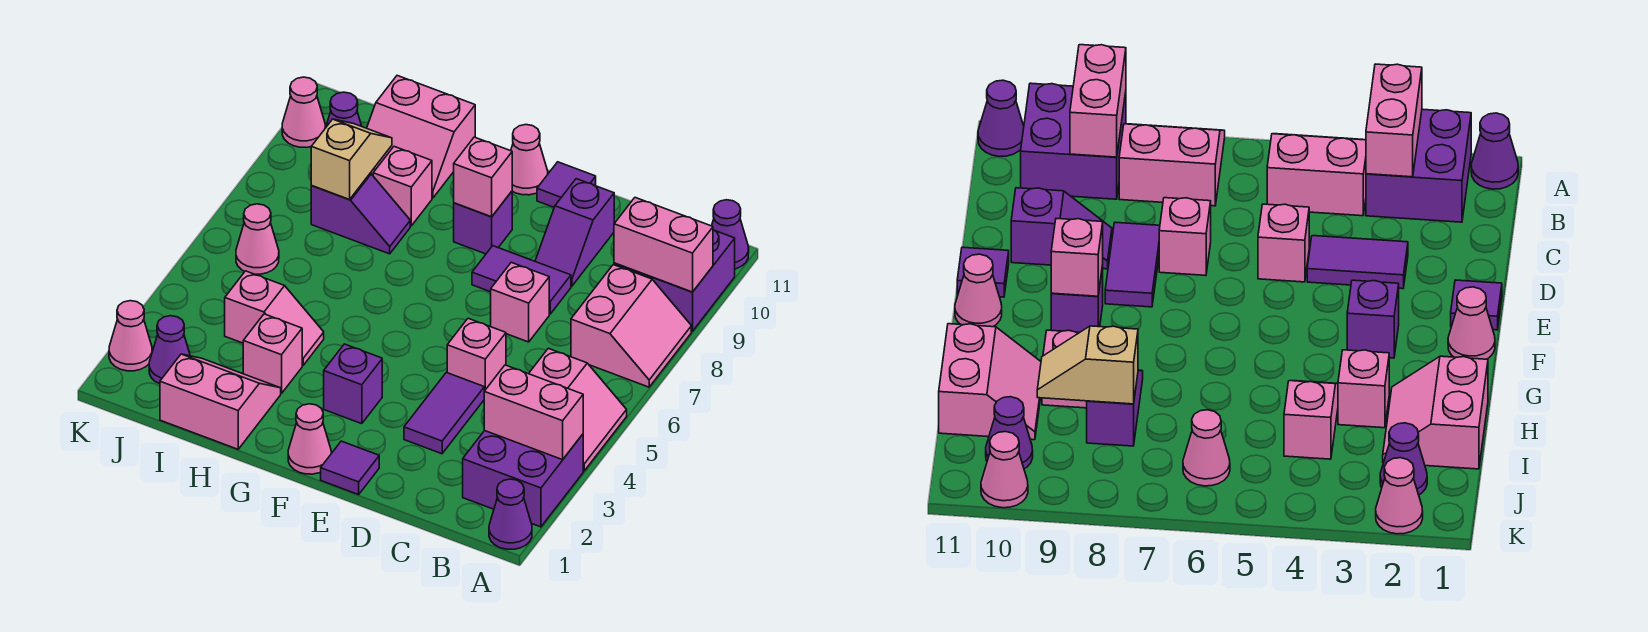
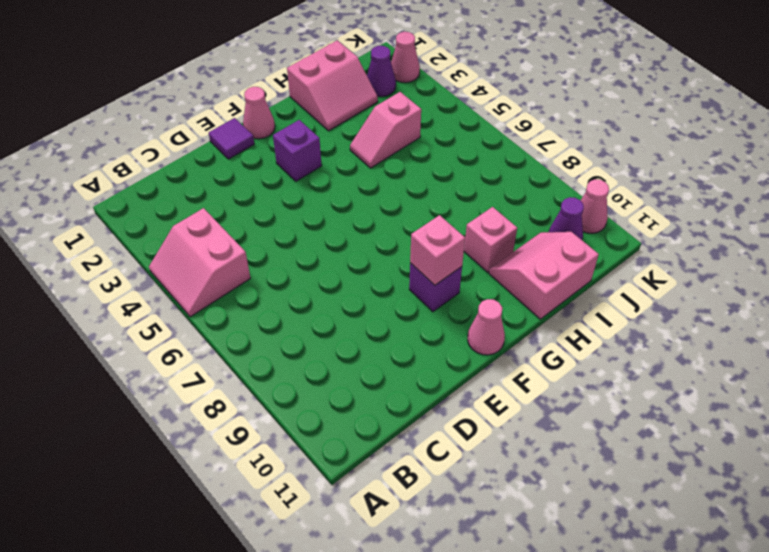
none -> purple 1x1 cone [489,479,532,549]
none -> purple 2x2 brick [463,430,583,527]
none -> pink 2x2 slope [571,265,691,387]
none -> purple 2x2 brick [614,230,735,331]

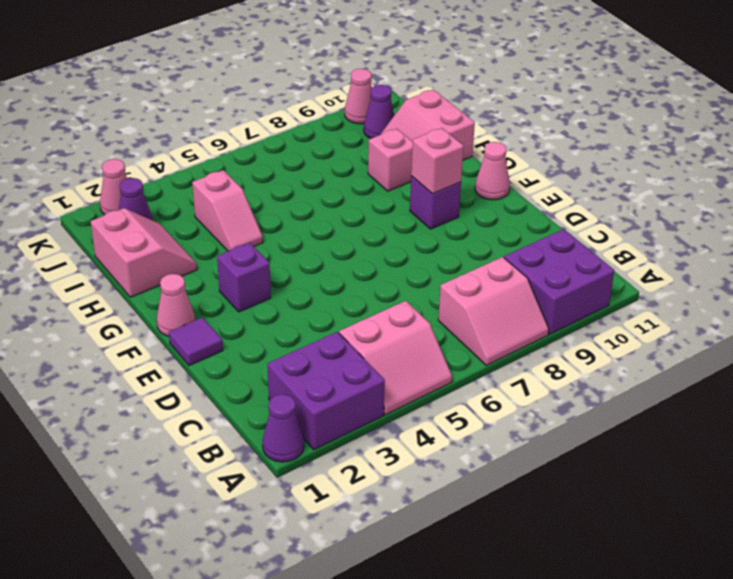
none -> purple 1x1 cone [712,200,749,269]
none -> purple 1x2 tile [404,372,484,454]
none -> pink 1x1 brick [447,318,506,391]
none -> pink 1x1 brick [491,262,549,342]

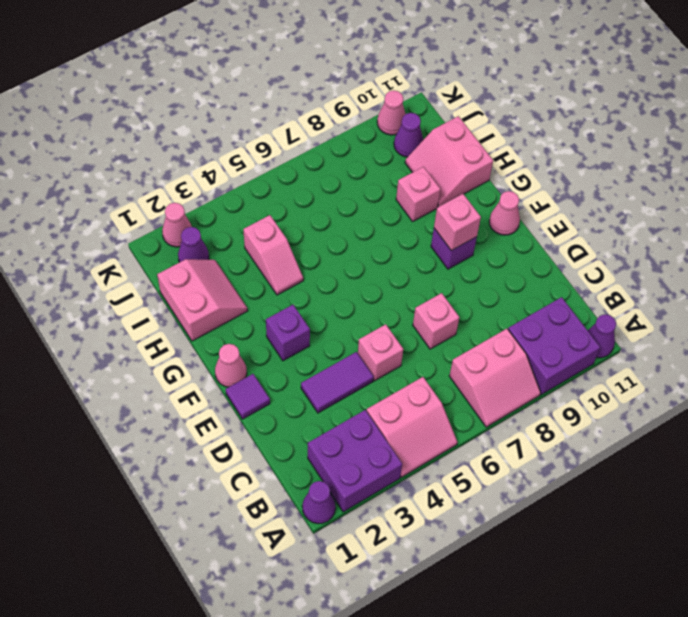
none -> purple 1x2 tile [472,246,571,314]
none -> purple 1x2 slope [535,179,614,286]
none -> purple 1x1 tile [537,162,596,207]
none -> pink 1x1 brick [243,314,302,394]

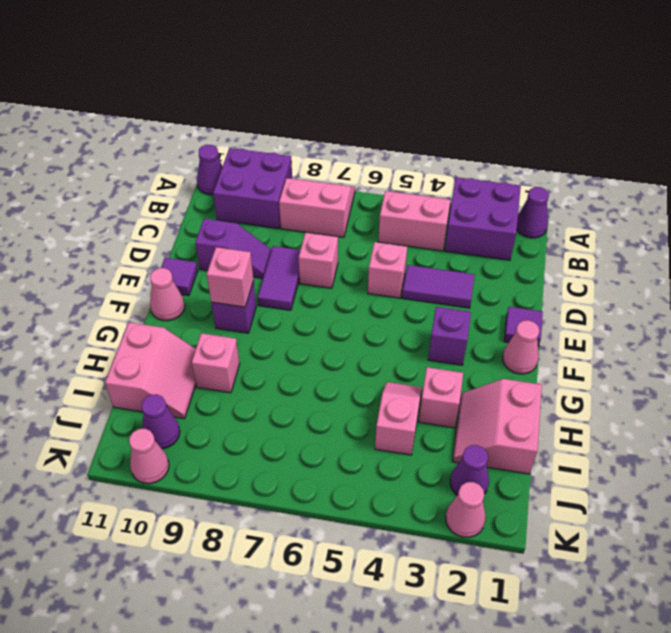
none -> purple 1x2 slope [311,174,410,254]
none -> pink 1x1 cone [236,204,279,274]
none -> pink 1x2 brick [484,365,583,460]
none -> pink 1x2 brick [614,198,713,292]

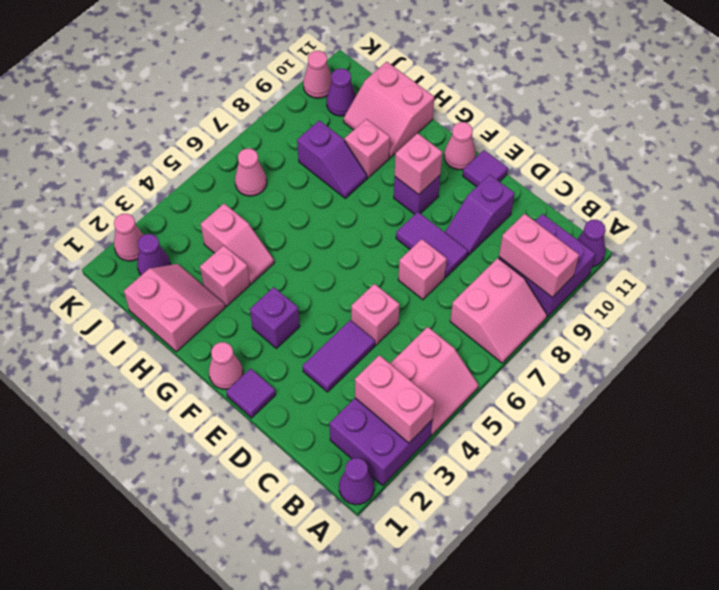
none -> tan 1x2 slope [311,119,392,199]

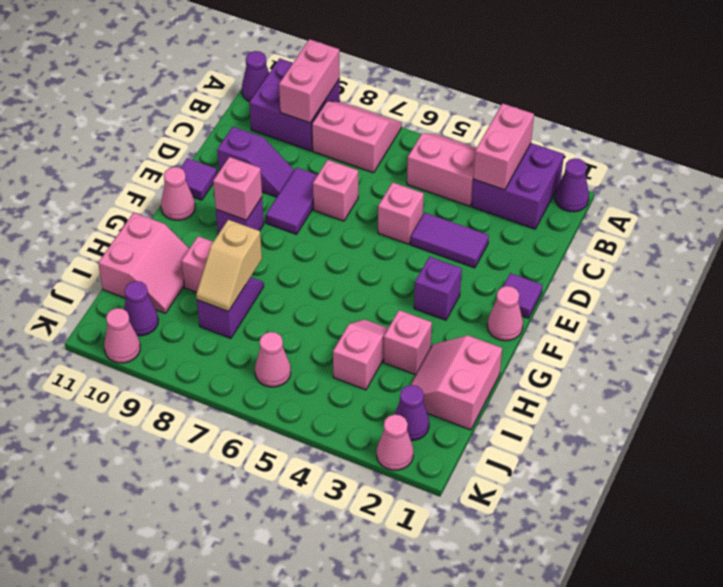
tan 1x2 slope [196,220,262,311] -> tan 1x2 slope turned to [311,119,392,199]

